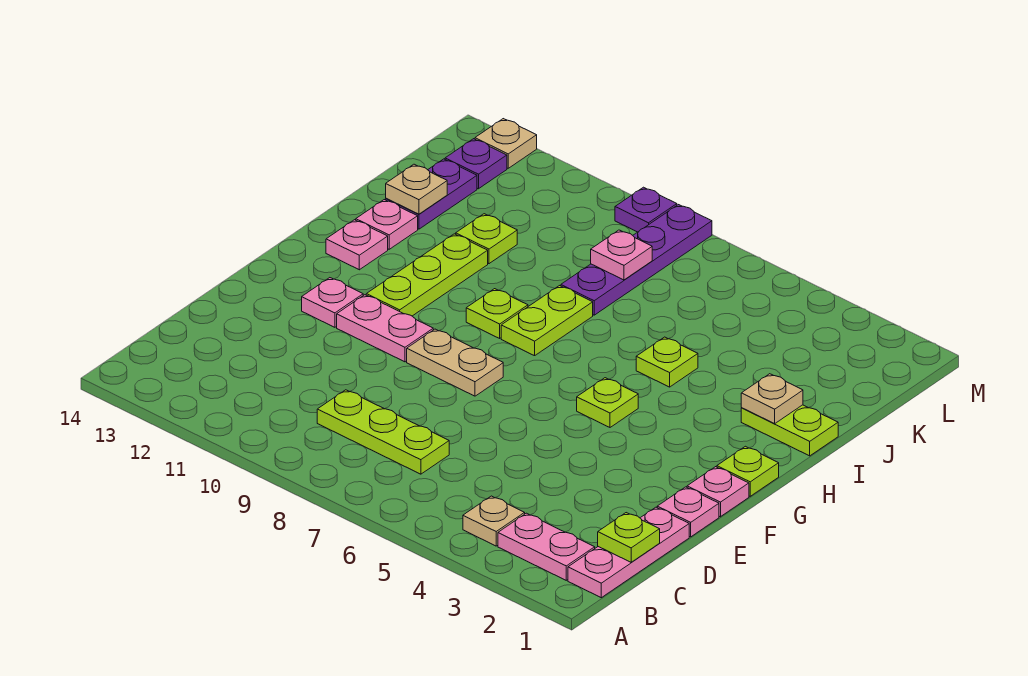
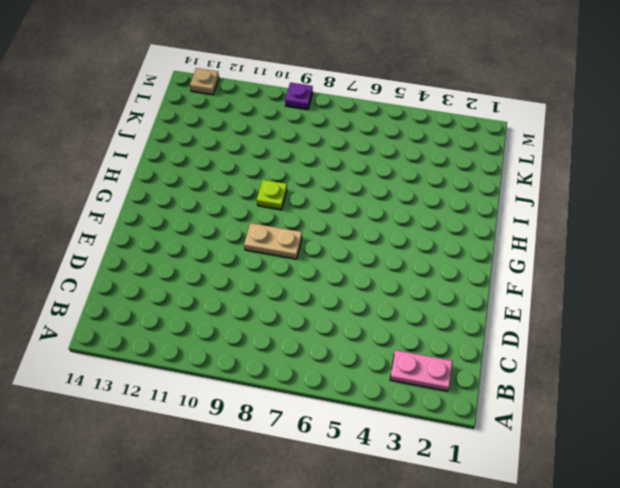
none -> pink 1x3 plate [568,507,689,598]
none -> tan 1x1 plate [463,496,525,546]
none -> lime 1x3 plate [317,390,449,474]

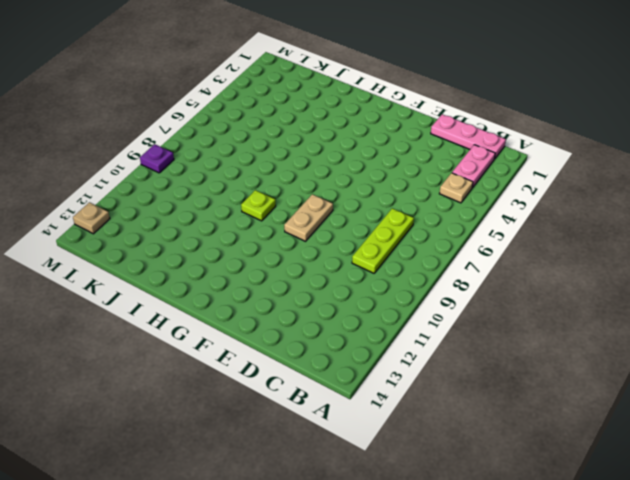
none -> pink 1x1 plate [657,487,719,537]
none -> pink 1x1 plate [687,467,749,517]
none -> pink 1x2 plate [337,295,433,362]

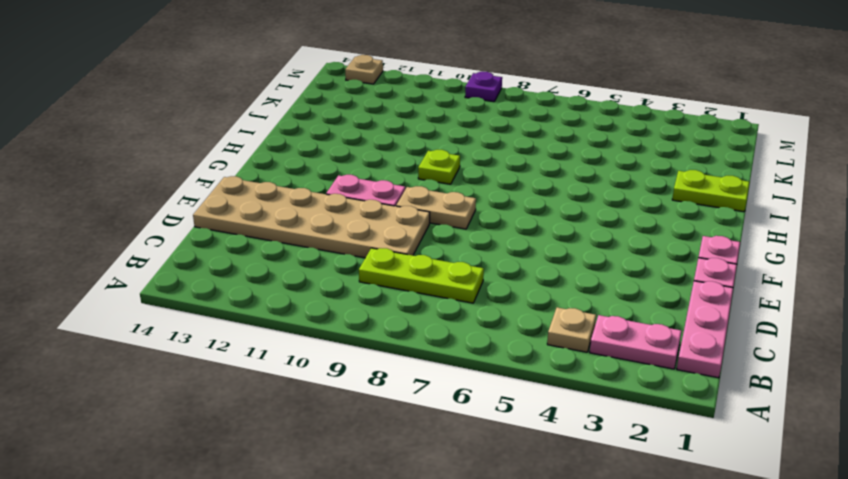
tan 2x6 plate [193,176,430,258] -> none
none -> pink 1x1 plate [302,278,363,327]
none -> lime 1x1 plate [717,446,779,496]
none -> lime 1x1 plate [577,378,638,427]

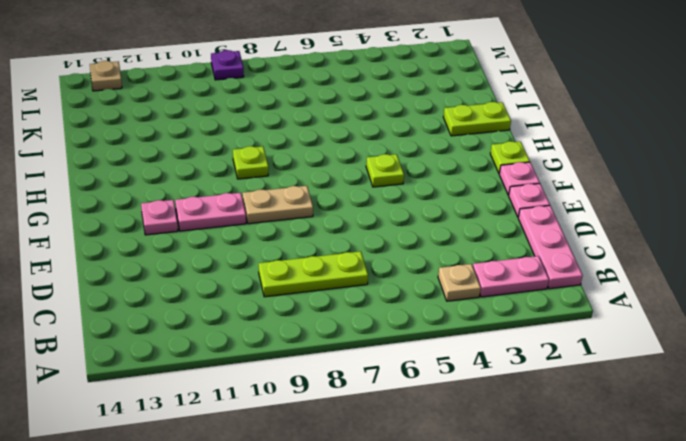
none -> lime 1x3 plate [366,234,488,316]
none -> lime 1x2 plate [501,286,593,356]
none -> pink 1x1 plate [326,220,388,270]

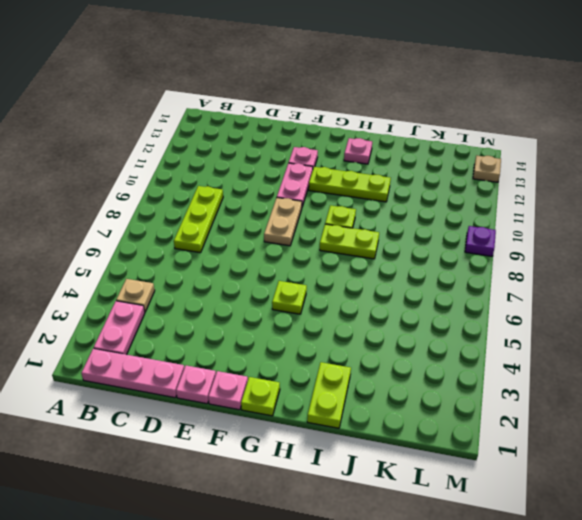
none -> lime 1x1 plate [636,337,698,387]
none -> pink 1x1 plate [356,200,418,249]
none -> purple 1x4 plate [561,205,712,315]

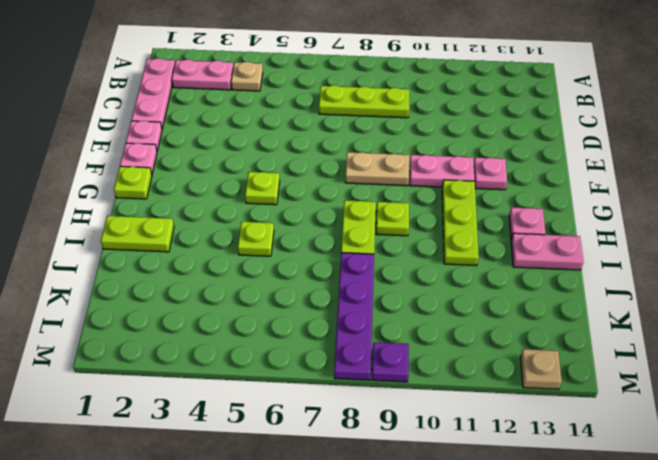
pink 1x2 plate [511,233,584,270] -> pink 1x1 plate [356,200,418,249]
none -> lime 1x1 plate [456,214,517,264]
none -> purple 1x2 plate [386,159,477,229]
none -> purple 1x1 plate [445,139,507,189]

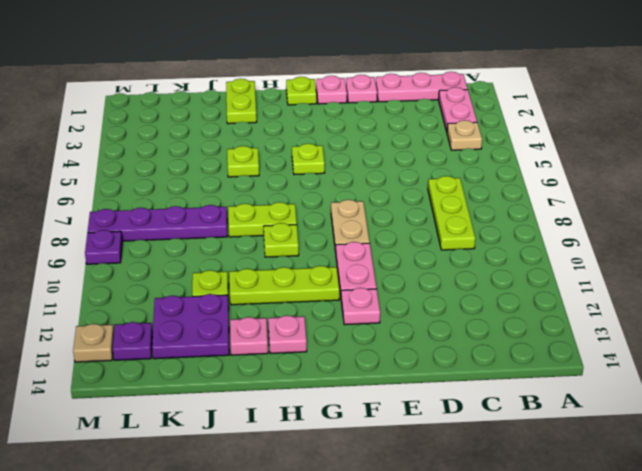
purple 2x2 plate [152,294,229,359] -> purple 1x2 plate [386,159,477,229]
none -> lime 1x1 plate [598,513,660,562]
none -> tan 1x1 plate [741,374,803,424]
none -> tan 1x1 plate [386,164,447,214]

